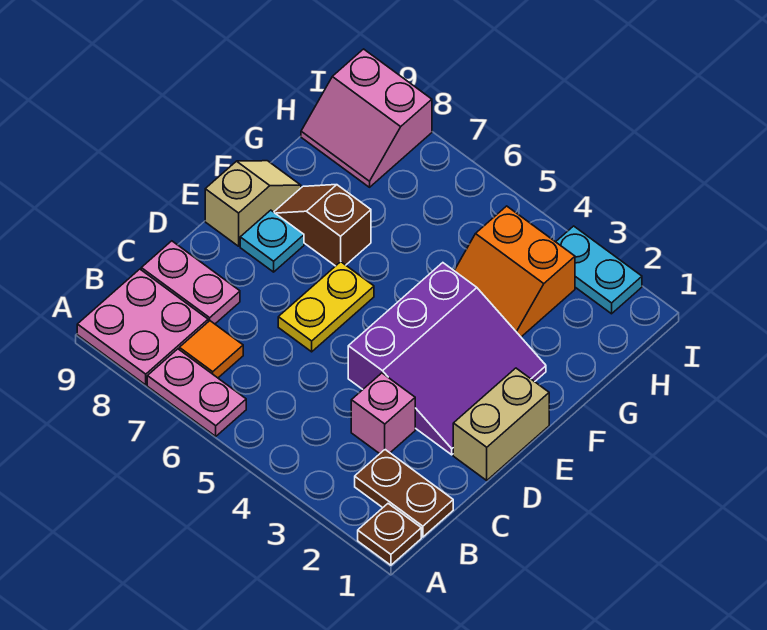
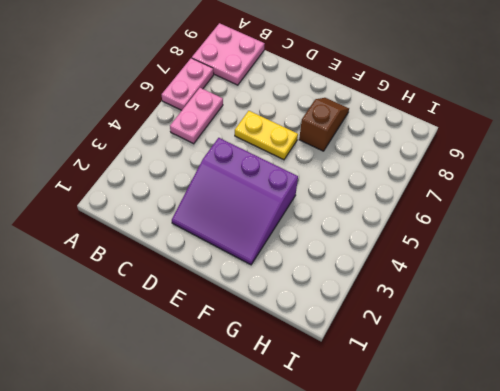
pink 1x2 plate [170,88,223,144] -> pink 1x2 plate moved to [141,241,240,324]
none -> brown 1x1 plate [358,504,421,565]
none -> brown 1x2 plate [355,450,453,537]
none -> orange 1x1 tile [179,321,243,378]

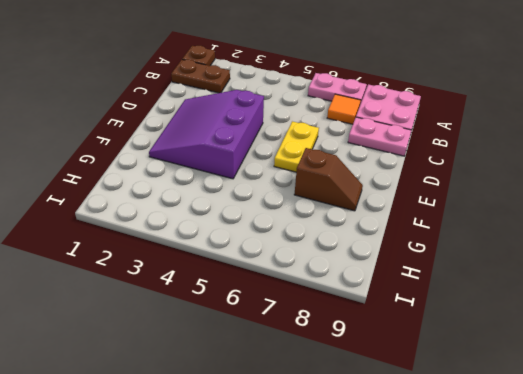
none -> pink 1x1 brick [351,373,415,454]
none -> tan 1x2 brick [453,368,549,480]
none -> cyan 1x1 plate [240,210,304,272]

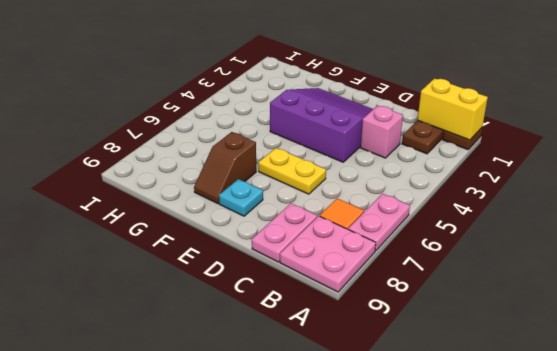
yellow 1x2 brick [418,78,488,140] -> none
none -> tan 1x2 brick [453,368,549,480]
none -> tan 1x2 slope [205,161,301,246]
none -> orange 2x2 slope [454,206,575,337]

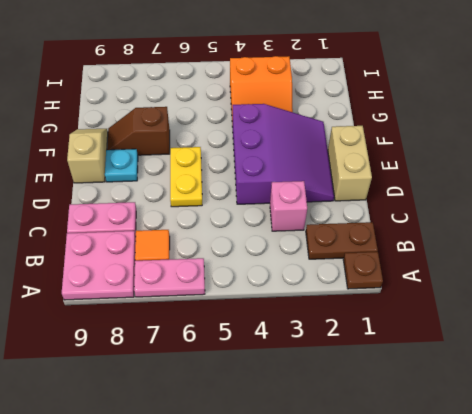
none -> pink 2x2 slope [301,49,432,187]
none -> cyan 1x2 plate [556,226,642,314]

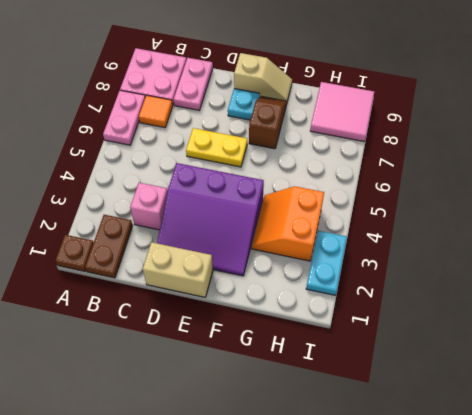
pink 2x2 tile [310,82,374,142] -> pink 2x2 slope [301,49,432,187]

